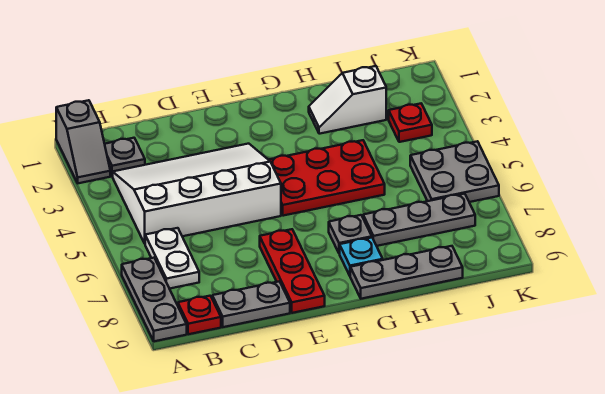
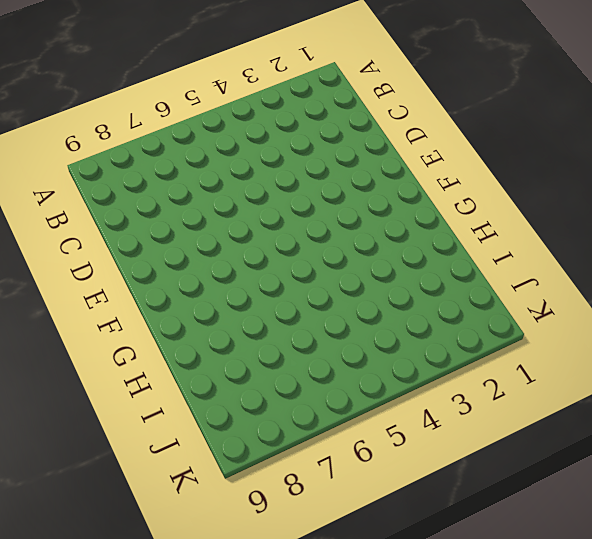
none -> grey 1x2 slope [56,100,110,183]
none -> grey 1x3 plate [122,258,187,341]
none -> grey 1x1 plate [105,138,145,176]

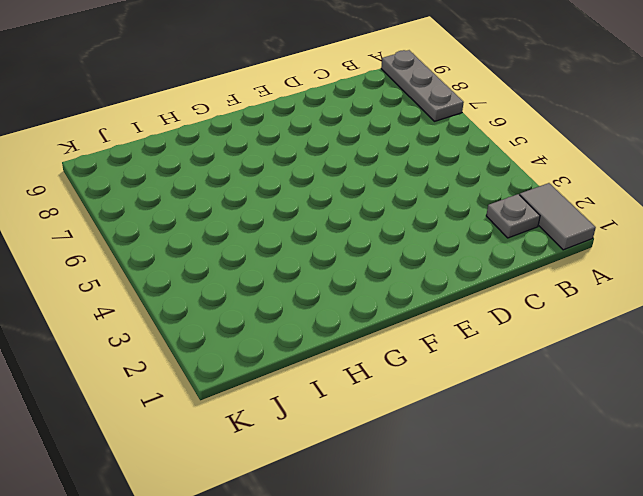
grey 1x2 tile [520,183,596,250] -> grey 1x2 slope [56,100,110,183]
none -> white 3x4 slope [113,144,281,243]
none -> white 1x2 plate [145,228,199,289]
none -> red 1x1 plate [178,296,221,334]

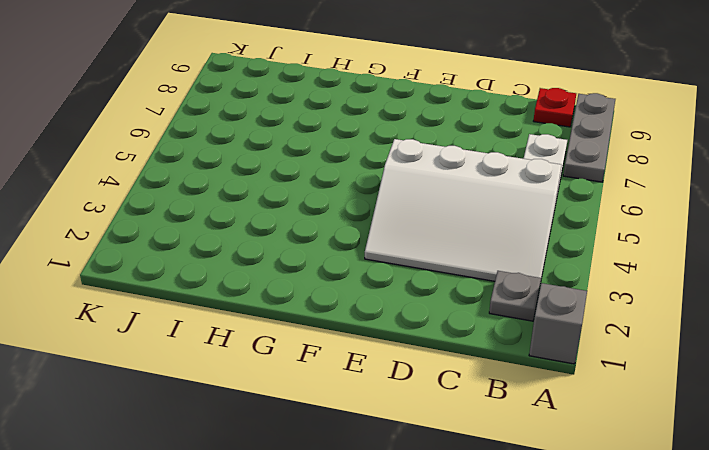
none -> grey 1x2 plate [212,281,290,327]
none -> red 1x3 plate [260,229,325,313]
none -> red 2x3 plate [269,140,385,216]

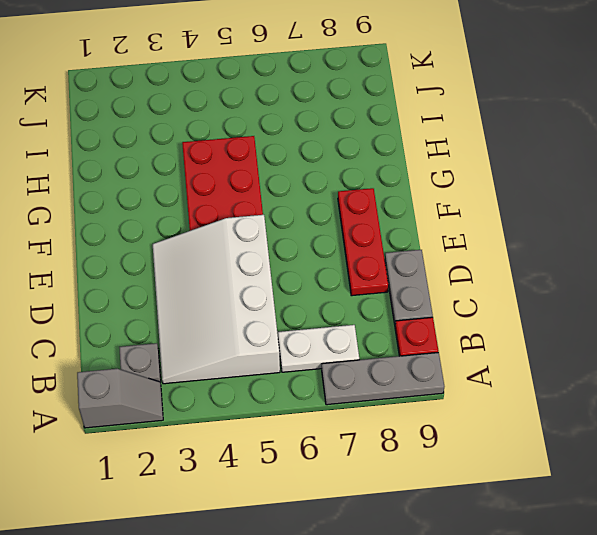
red 1x3 plate [338,188,388,296] -> red 1x3 plate turned to [260,229,325,313]
none -> grey 1x1 plate [329,215,372,254]
none -> cyan 1x1 plate [340,238,383,276]
none -> grey 1x3 plate [350,246,463,299]

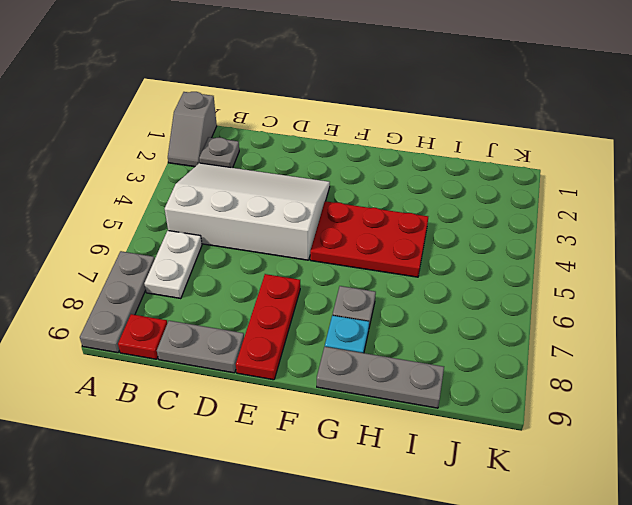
none -> white 1x2 slope [309,66,386,134]
none -> grey 1x3 plate [363,194,475,246]
none -> red 1x1 plate [389,104,432,142]

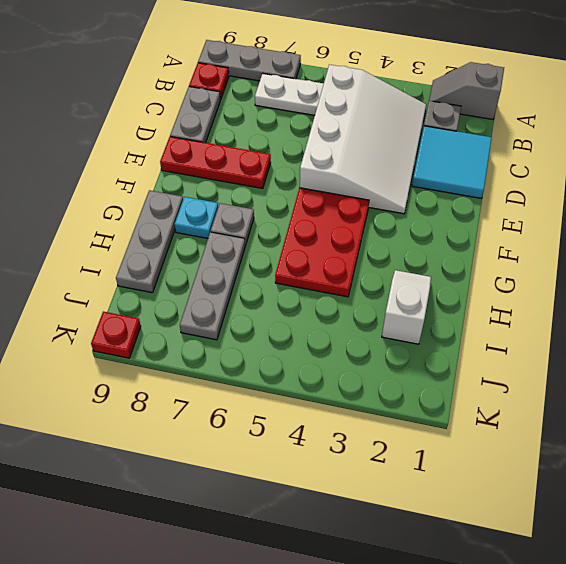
cyan 2x2 tile [412,126,492,198] -> none
red 1x1 plate [91,312,141,358] -> red 1x1 plate moved to [389,104,432,142]
none -> grey 2x2 plate [410,141,499,202]

